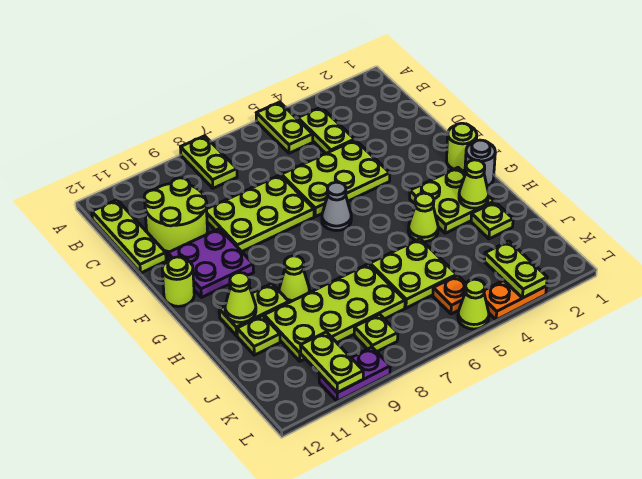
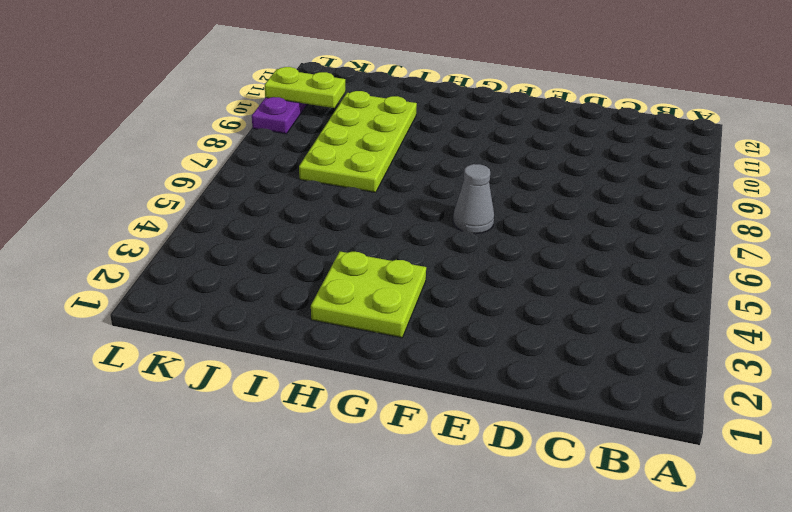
none -> lime 1x2 plate [256,102,313,153]
none -> lime 1x2 plate [181,136,237,188]
none -> lime 1x2 plate [298,107,355,153]

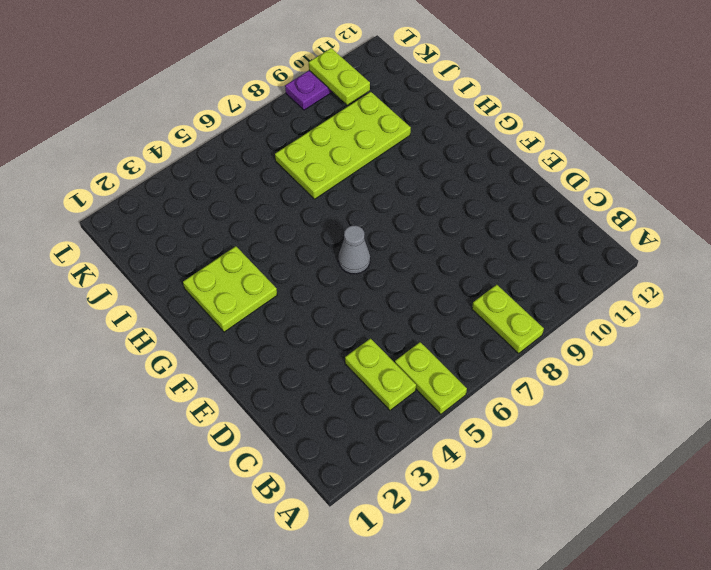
none -> lime 1x3 plate [92,200,166,273]
none -> lime 2x2 round brick [144,178,207,252]
none -> lime 2x3 plate [281,140,390,217]

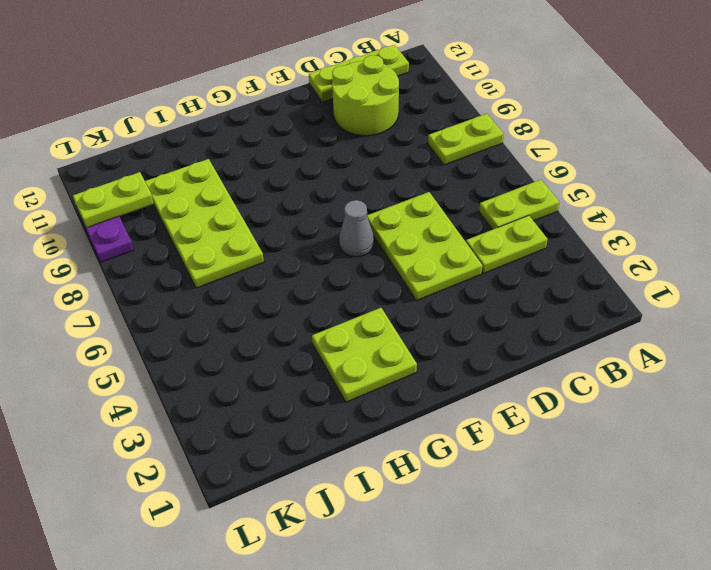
none -> lime 2x3 plate [207,175,314,252]
none -> purple 2x2 plate [168,229,254,298]
none -> lime 1x1 round brick [447,123,477,171]

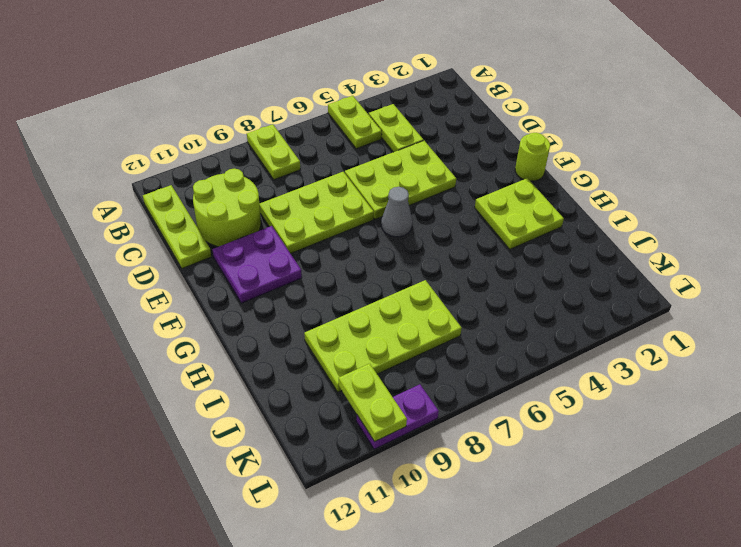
none -> lime 1x1 round brick [162,257,194,306]
none -> grey 1x1 round brick [465,140,495,186]
none -> lime 1x1 cone [408,193,438,242]

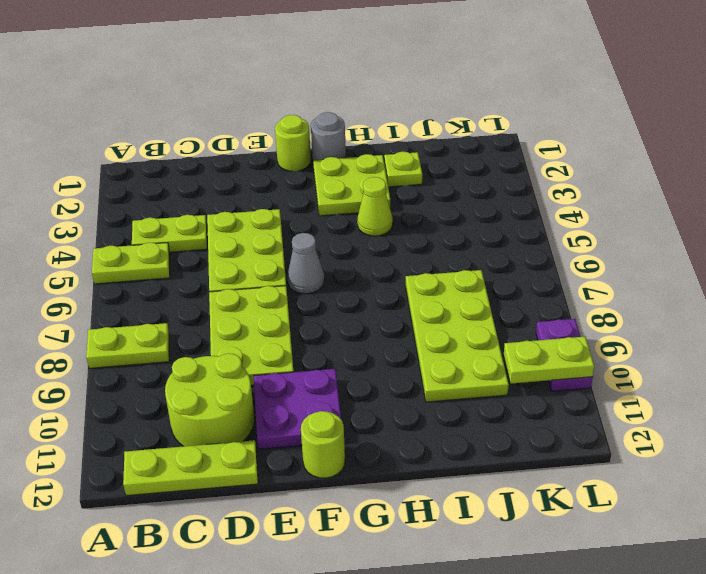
none -> lime 1x1 cone [279,256,310,302]
none -> lime 1x2 plate [219,284,289,336]
none -> lime 2x2 plate [370,239,457,308]

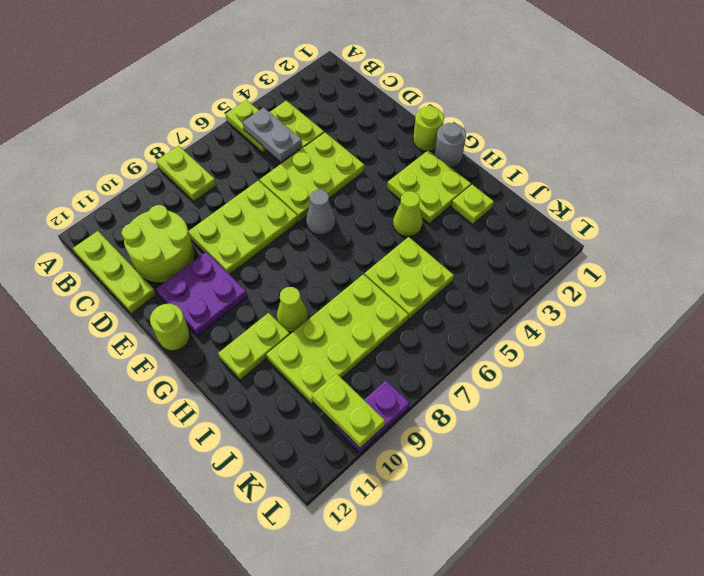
grey 1x2 plate [243,108,302,162] -> none
none -> lime 1x1 plate [237,316,280,355]
none -> orange 1x1 plate [433,275,466,314]
none -> lime 1x1 plate [354,314,398,352]

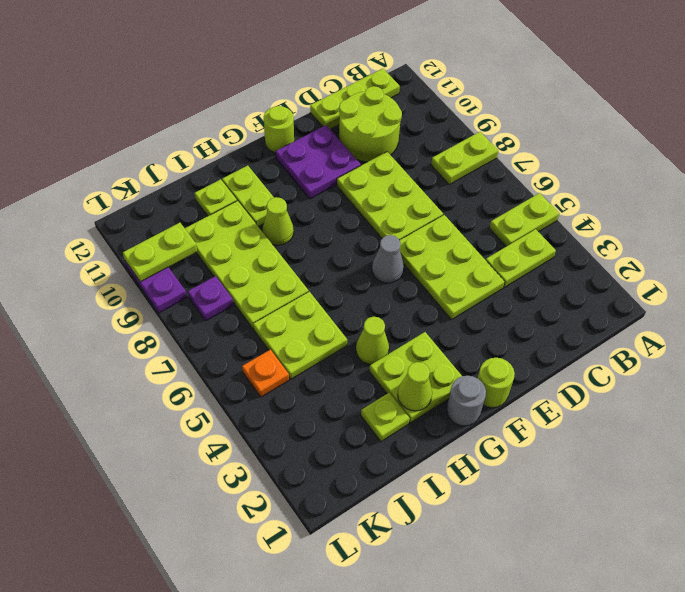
purple 1x1 plate [188,276,233,321] -> lime 1x1 plate [354,314,398,352]
none -> orange 1x2 plate [484,281,546,320]
none -> lime 1x1 cone [458,279,489,329]
none -> lime 1x1 cone [225,273,256,322]

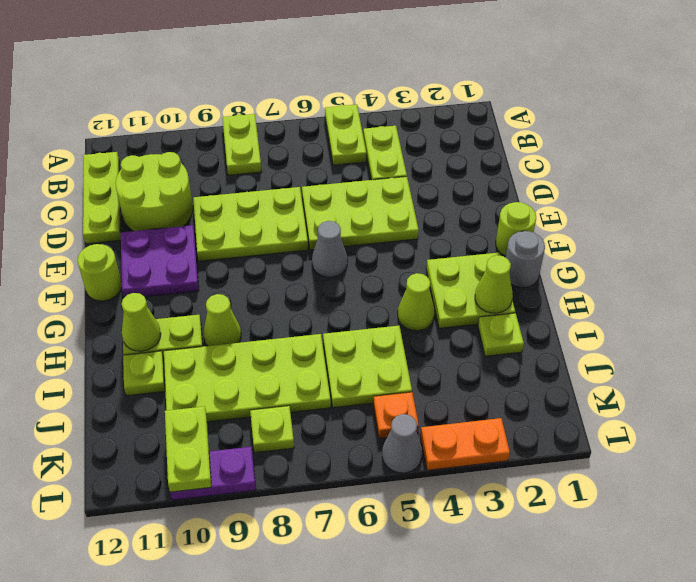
grey 1x1 cone [382,414,422,473] -> lime 1x1 cone [458,279,489,329]
none -> lime 1x2 plate [484,241,547,298]

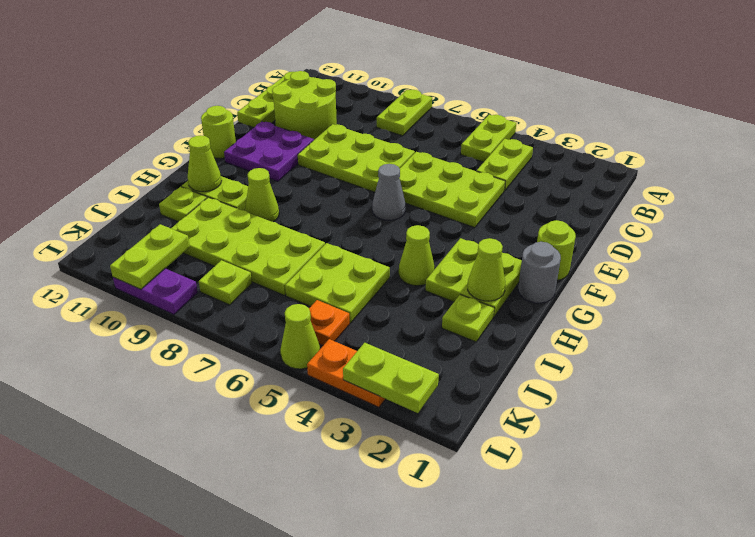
lime 1x2 plate [343,343,439,413] -> lime 1x2 plate turned to [484,241,547,298]

